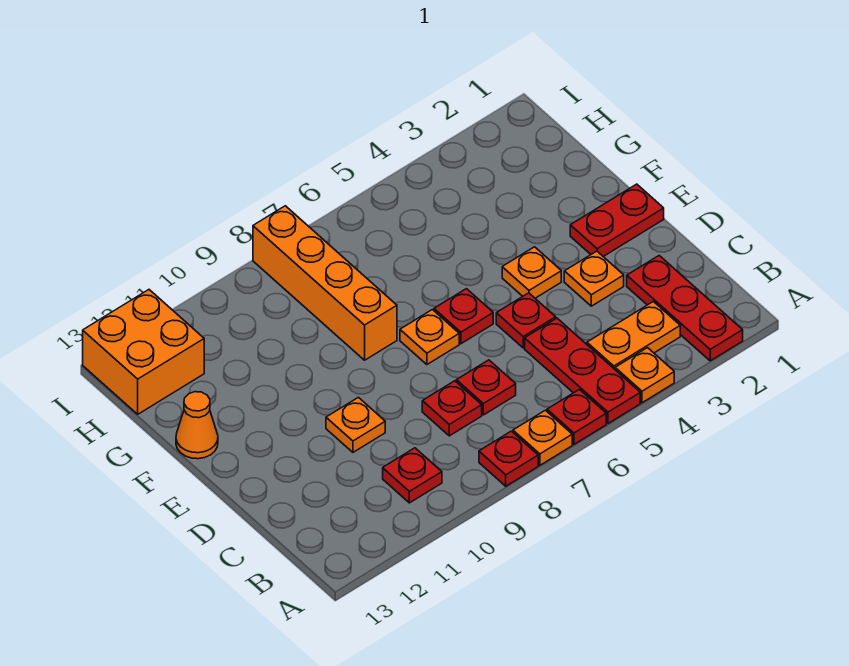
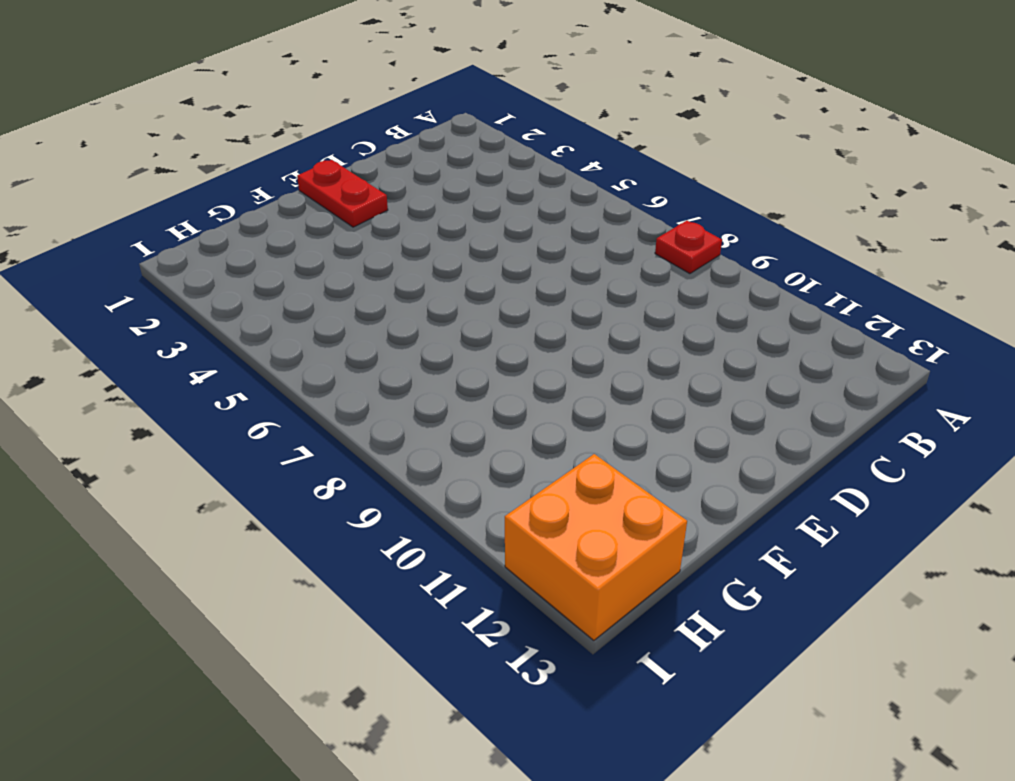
none -> red 1x3 plate [627,256,743,361]
none -> orange 1x1 plate [615,348,674,403]
none -> red 1x3 plate [525,318,640,424]

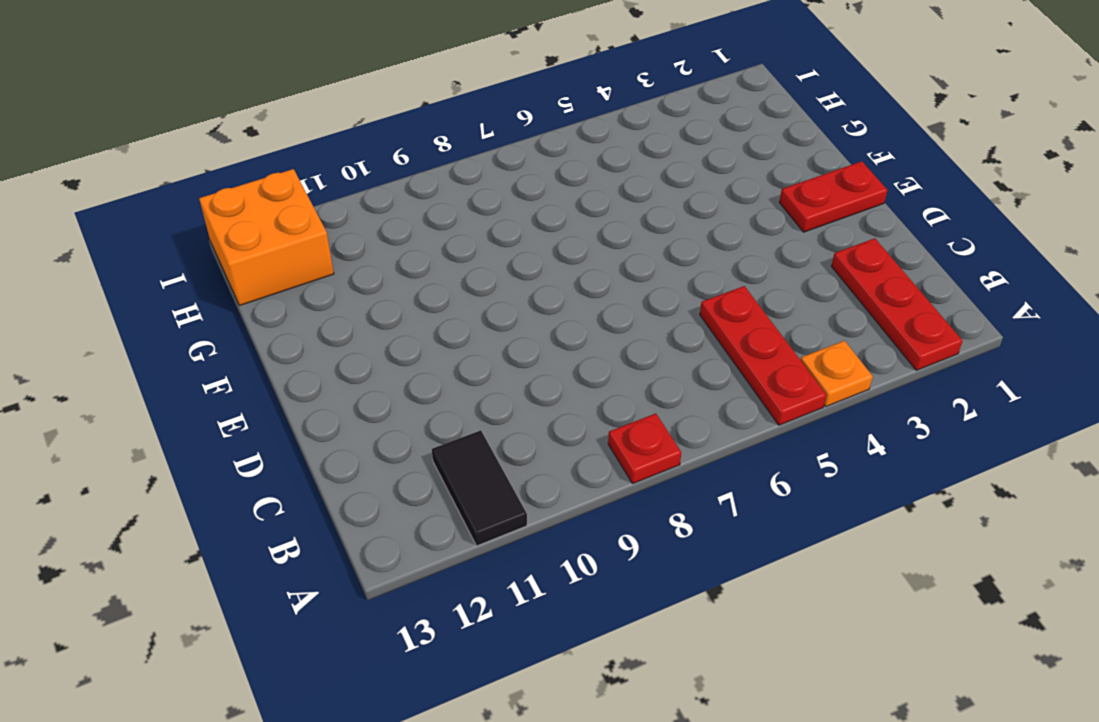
black 1x2 tile [432,430,527,546] -> none
none -> red 1x1 plate [547,389,606,444]
none -> orange 1x1 plate [513,410,572,465]
none -> orange 1x2 plate [587,302,680,369]

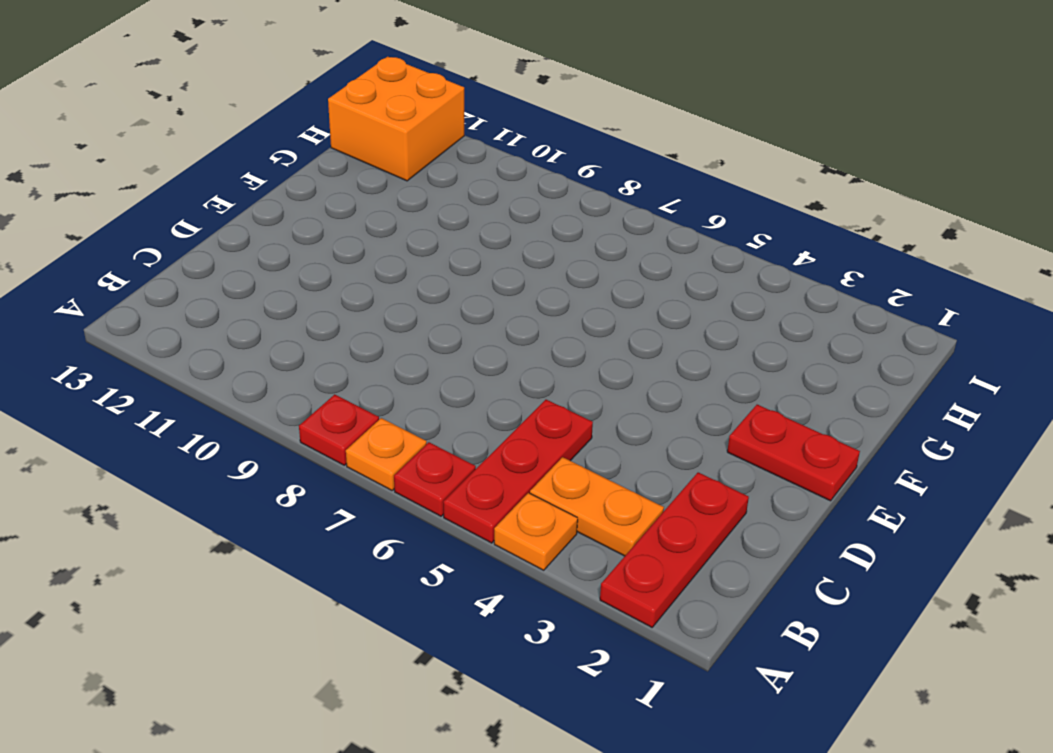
none -> red 1x1 plate [383,448,442,503]
none -> red 1x1 plate [456,360,516,415]
none -> red 1x1 plate [422,381,482,436]

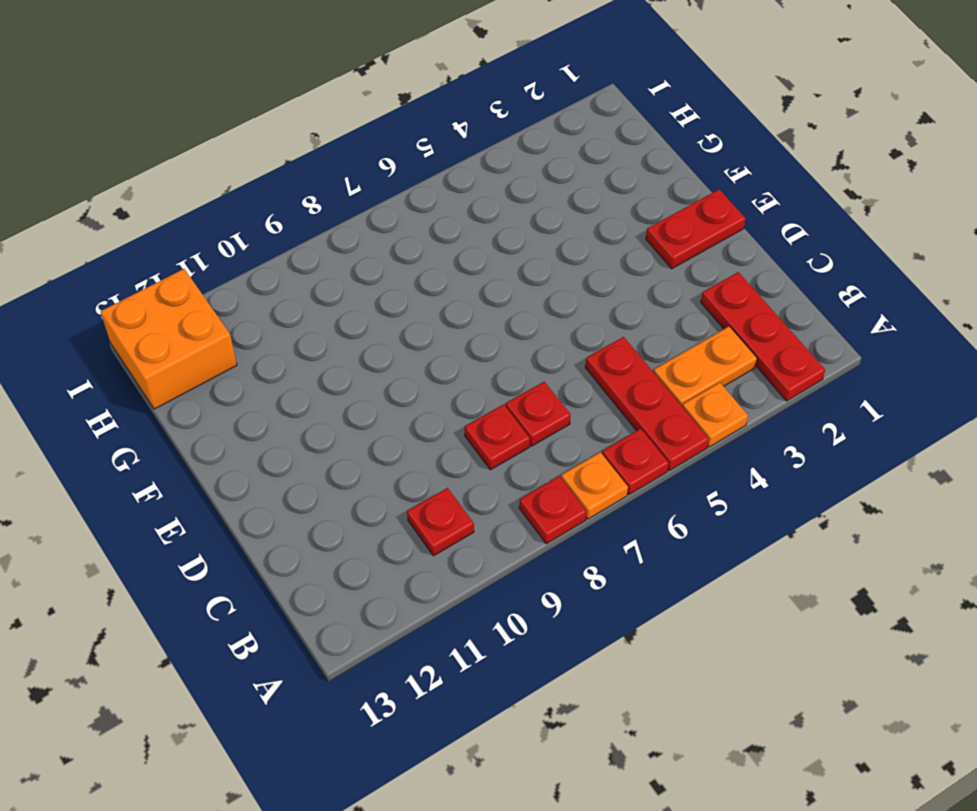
none -> orange 1x1 plate [564,251,624,306]
none -> red 1x1 plate [496,293,556,348]
none -> orange 1x1 plate [326,397,385,452]

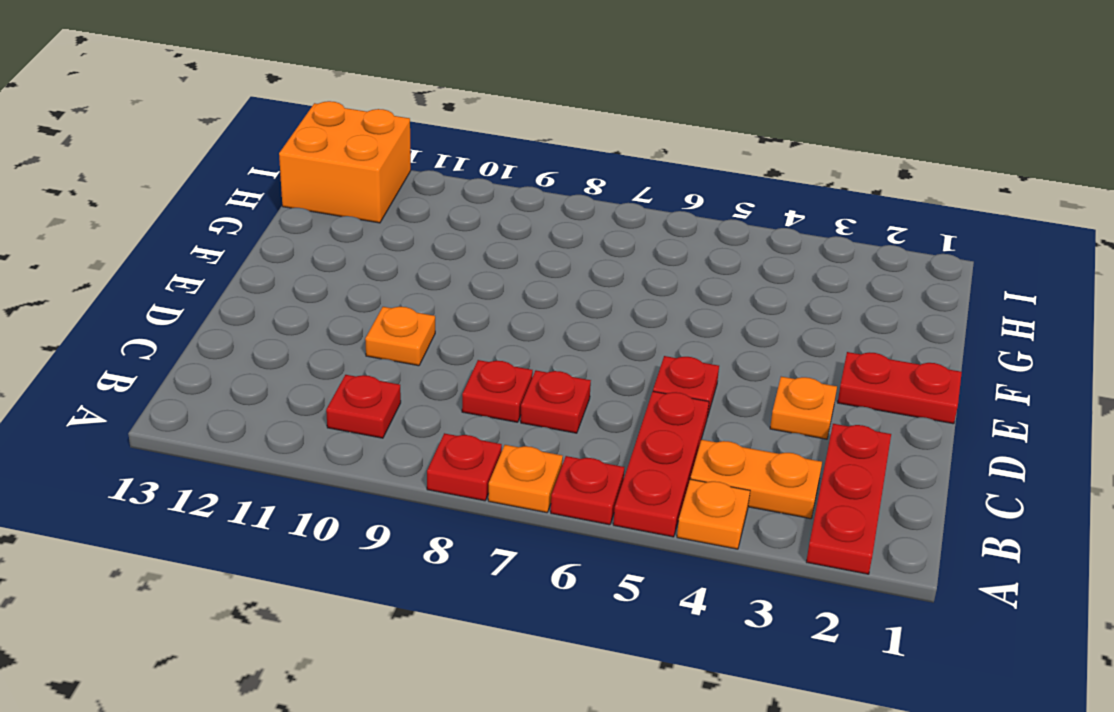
none -> orange 1x1 plate [502,247,561,298]
none -> red 1x1 plate [434,289,493,344]
none -> orange 1x1 plate [400,310,459,365]

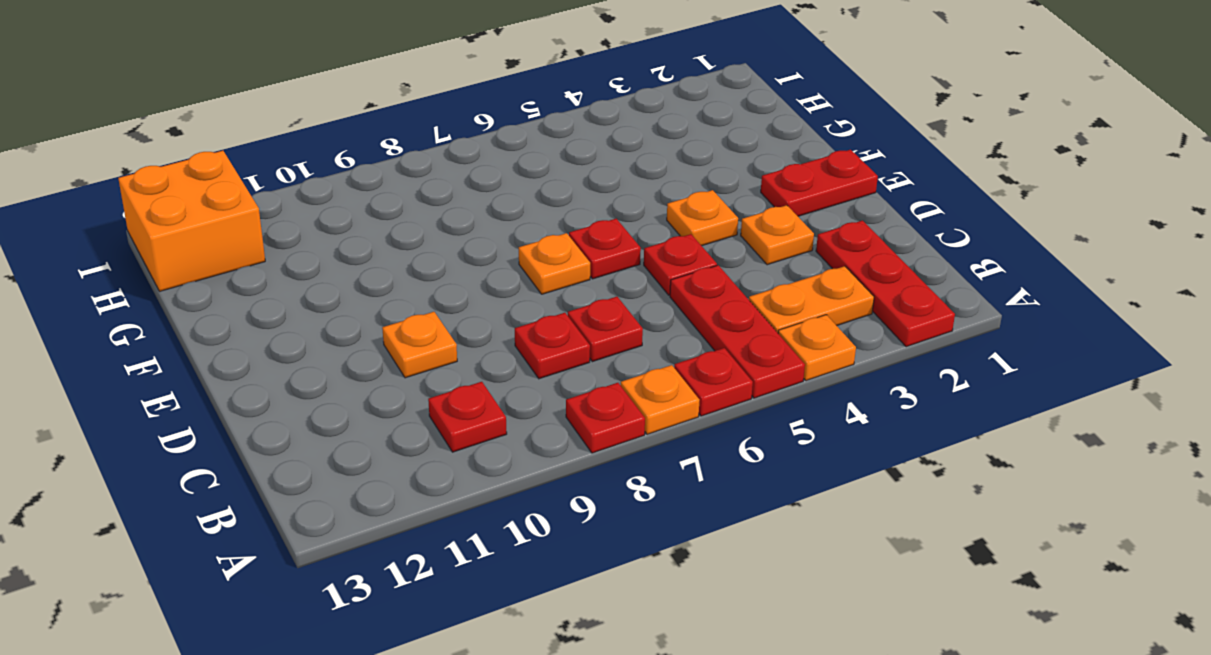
none -> orange 1x4 brick [253,206,397,360]
none -> orange 1x1 cone [176,392,218,459]

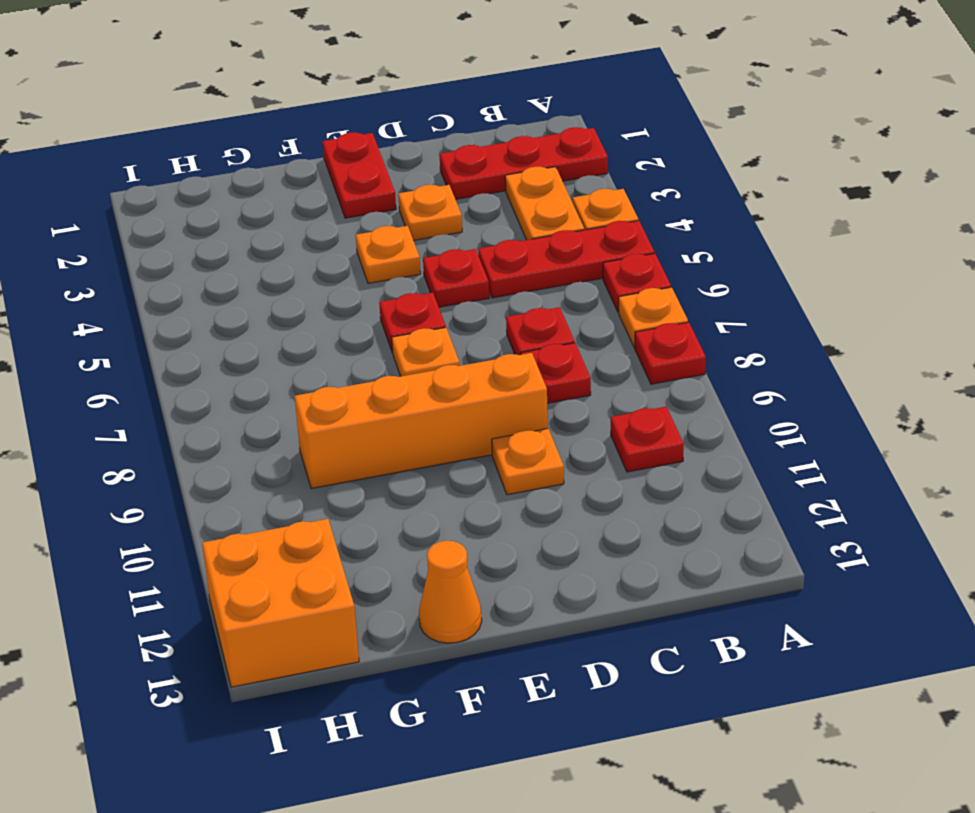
orange 1x4 brick [295,353,548,489] -> orange 1x4 brick moved to [253,206,397,360]

